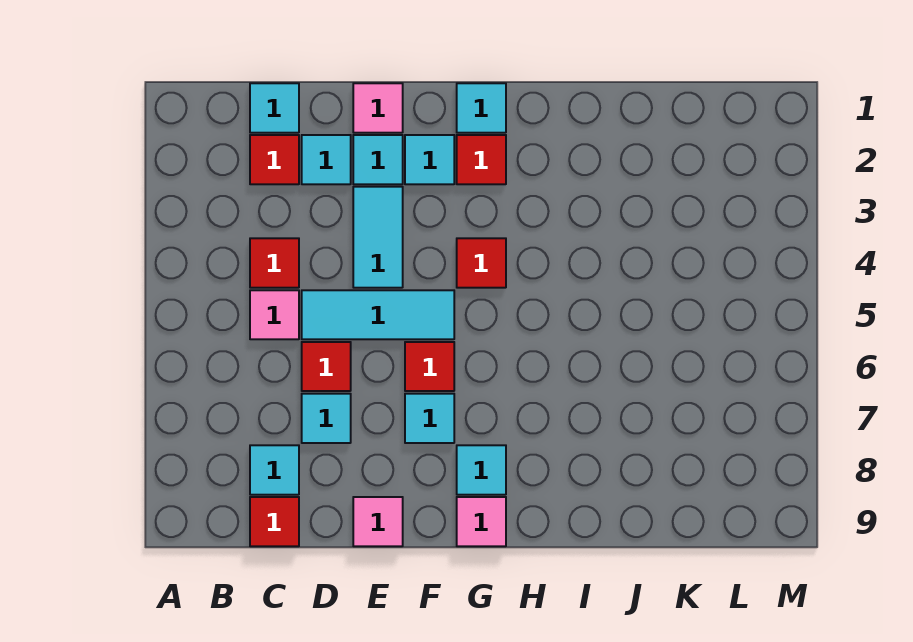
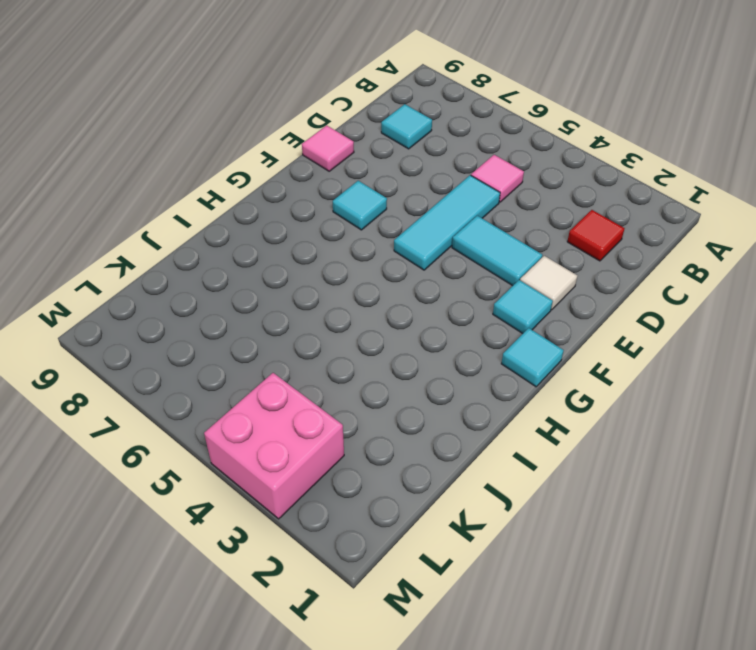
white 1x1 tile [520,256,577,310] -> cyan 1x1 tile [353,135,403,184]
pink 2x2 brick [204,373,344,519] -> none
none -> cyan 1x1 tile [250,83,299,133]
none -> red 1x1 tile [250,238,299,288]
none -> red 1x1 tile [250,497,299,546]

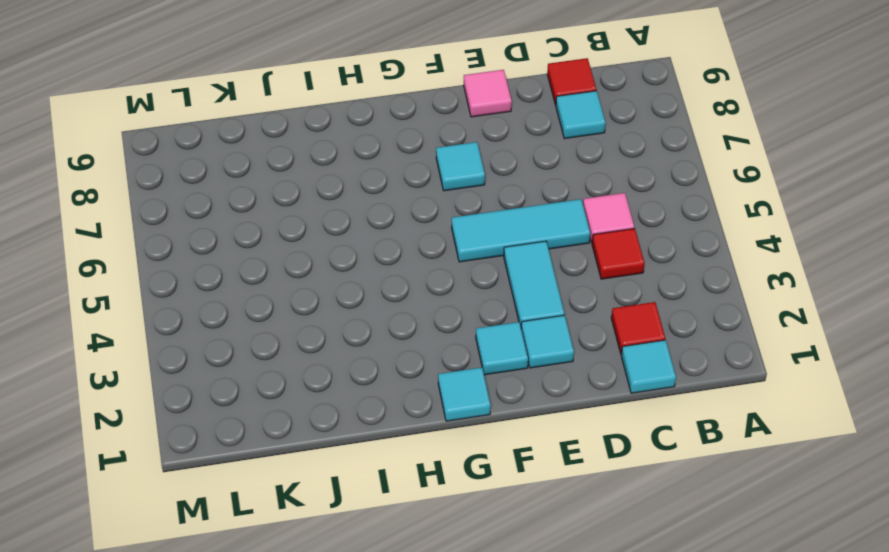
none -> cyan 1x1 tile [302,135,351,184]
none -> red 1x1 tile [302,342,351,391]
none -> cyan 1x1 tile [302,394,351,443]

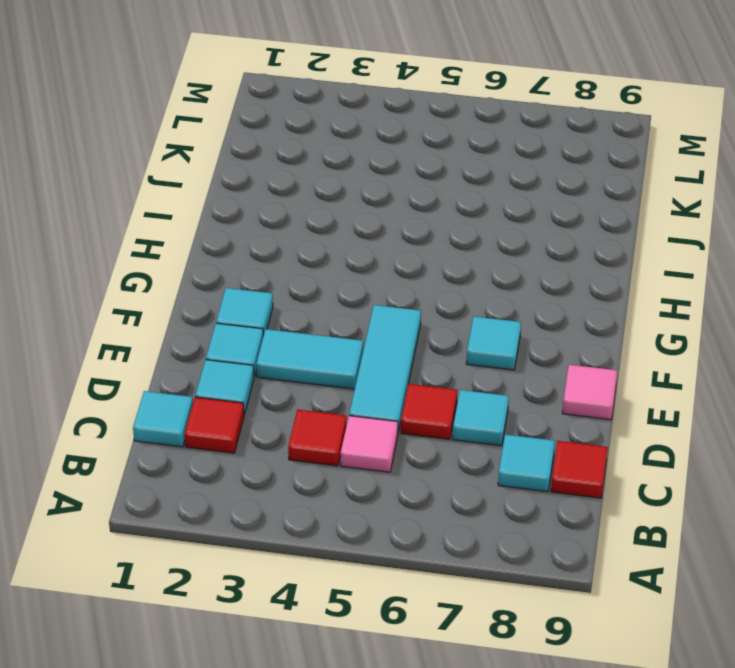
none -> pink 1x1 tile [353,83,403,133]
none -> red 1x1 tile [405,342,454,391]
none -> cyan 1x1 tile [457,83,506,133]

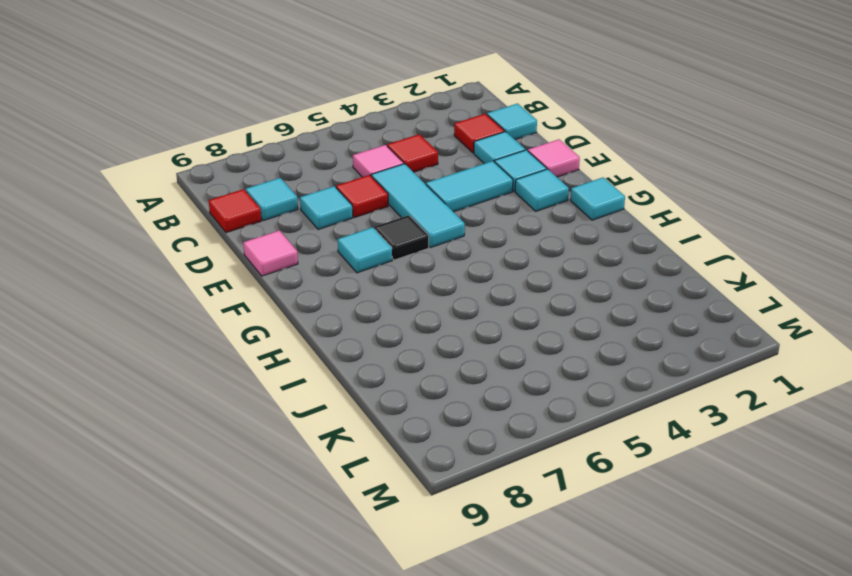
black 1x1 tile [375,215,429,260] -> red 1x1 tile [405,342,454,391]
none -> red 1x1 tile [457,135,506,184]
none -> red 1x1 tile [457,238,506,288]
none -> cyan 1x1 tile [457,445,506,495]

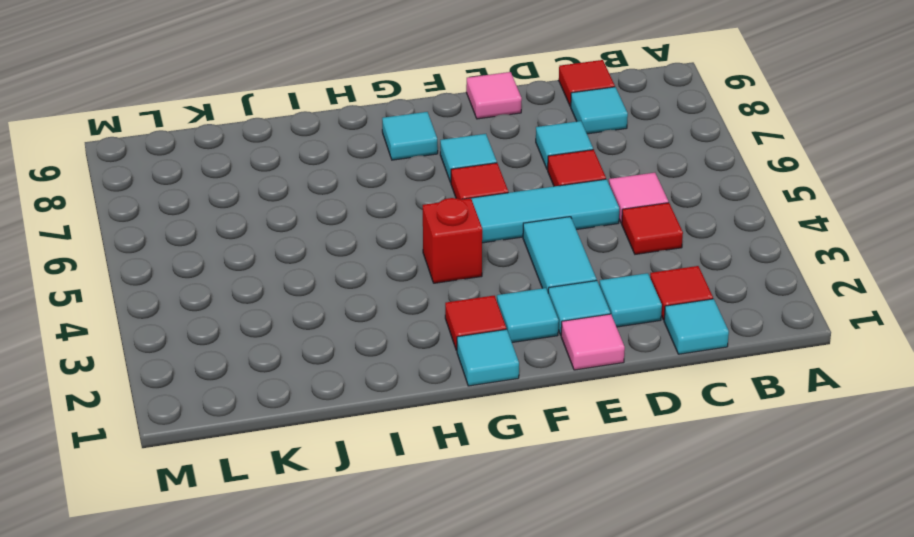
red 1x1 brick [423,198,482,283] -> red 1x1 tile [457,238,506,288]
none -> pink 1x1 tile [457,497,506,546]

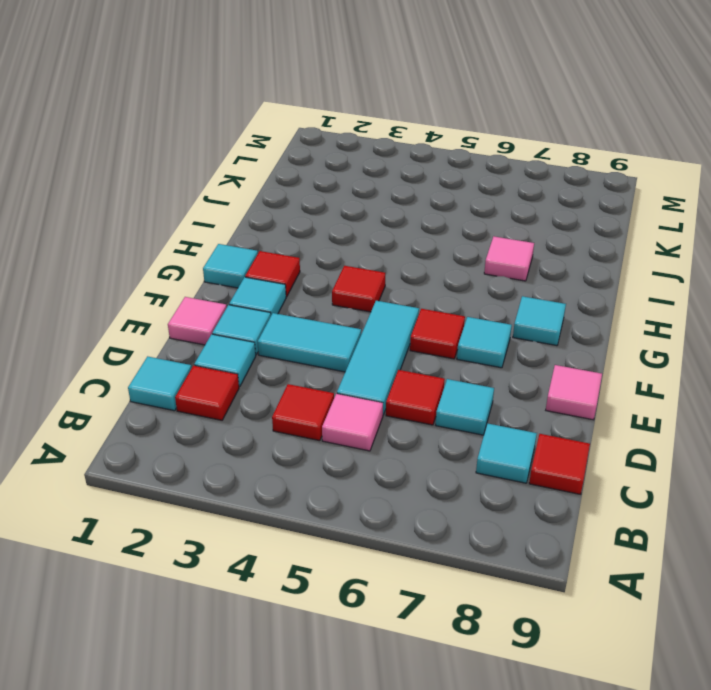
pink 1x1 tile [484,236,534,281] -> pink 1x1 tile moved to [457,497,506,546]

